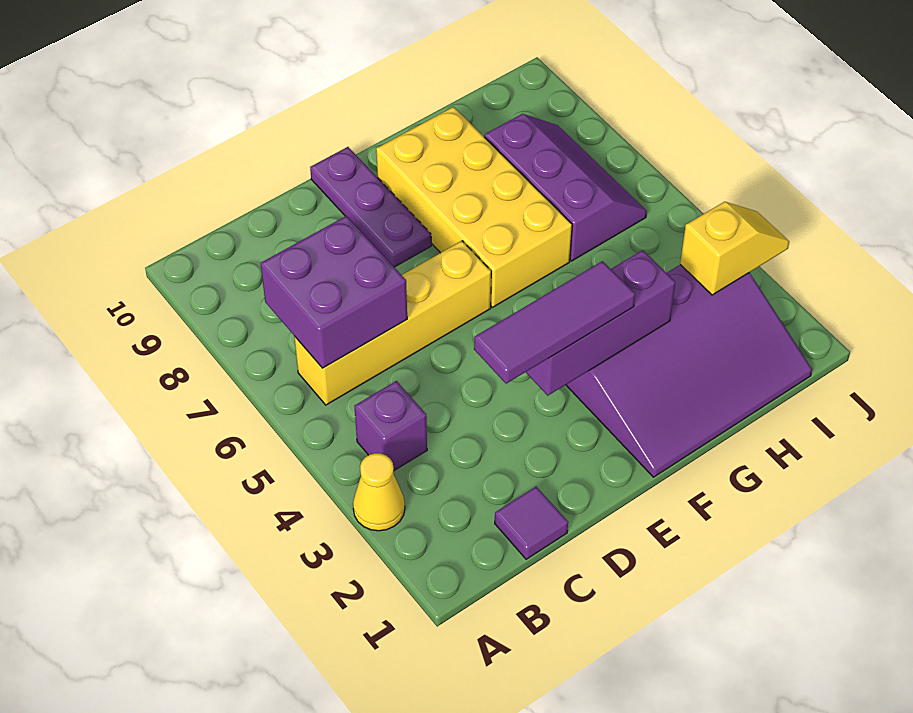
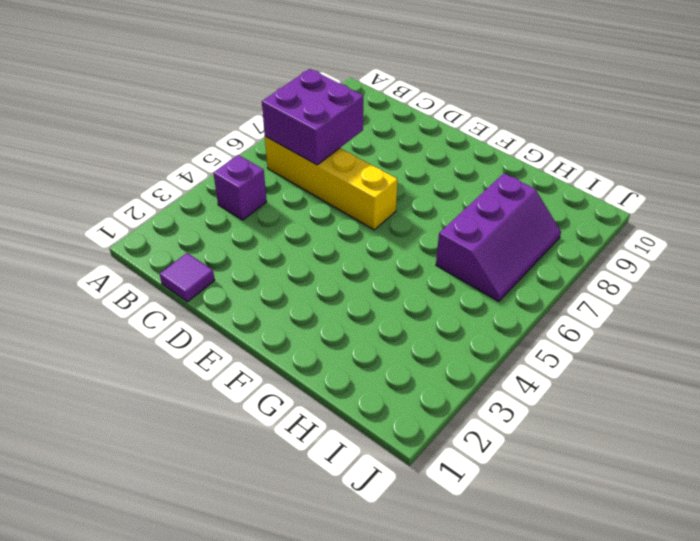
none -> yellow 1x1 cone [353,453,405,531]
none -> purple 1x3 plate [310,147,431,267]
none -> purple 3x4 slope [566,265,812,477]

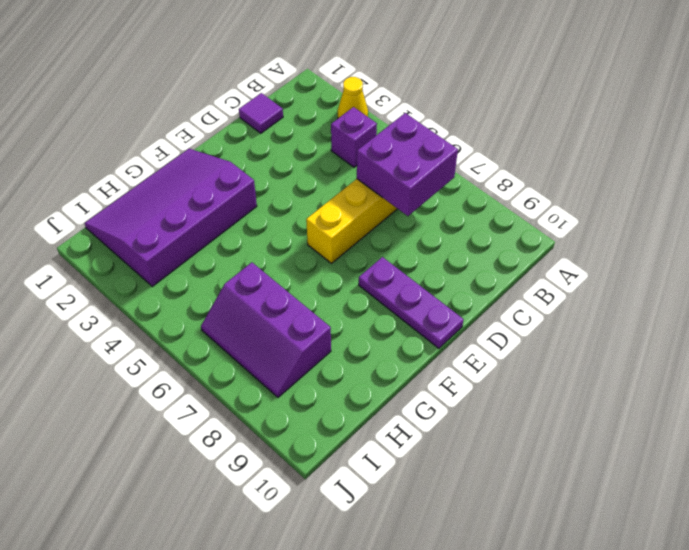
none -> yellow 2x4 brick [376,107,572,307]
none -> purple 1x3 brick [526,250,675,396]
none -> yellow 1x2 slope [680,202,789,295]

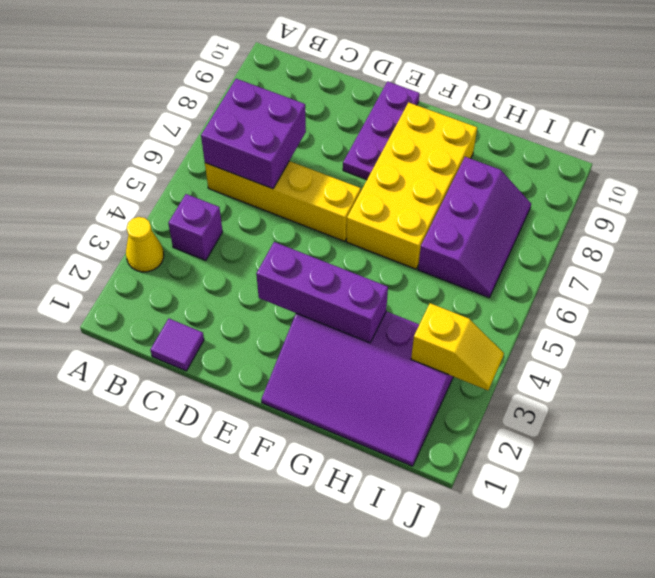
none -> purple 1x3 tile [474,261,635,384]

